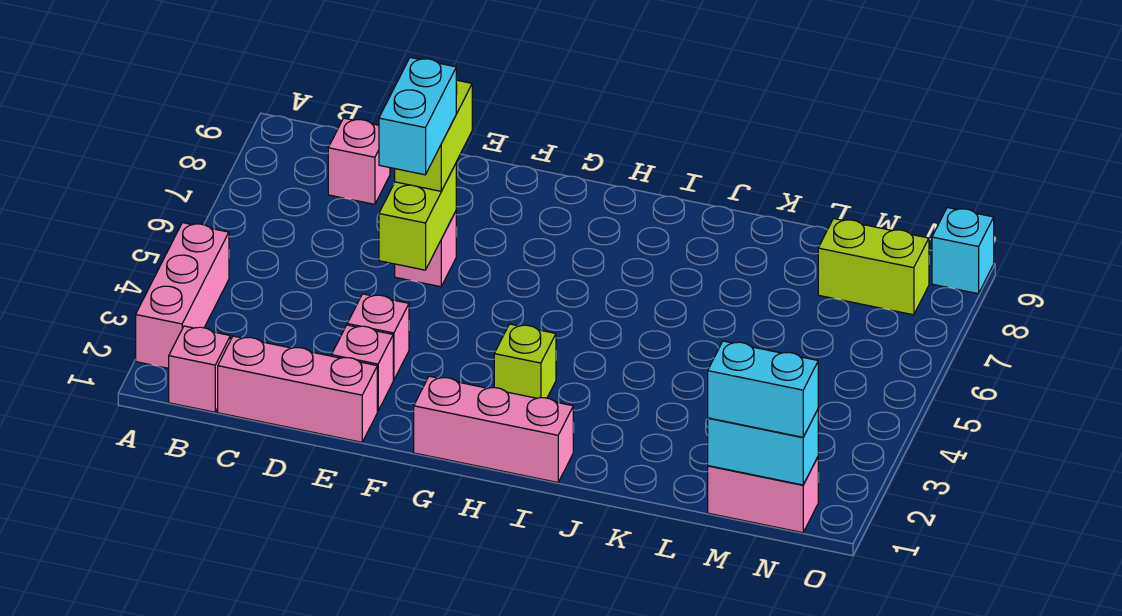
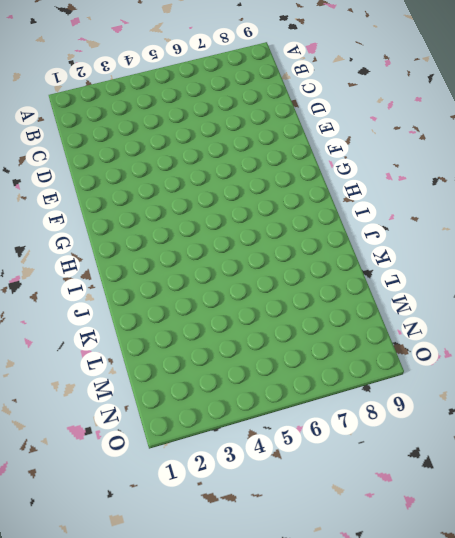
none -> pink 1x3 brick [136,223,229,368]
none -> pink 1x1 brick [169,326,230,412]
none -> pink 1x3 brick [218,336,377,442]

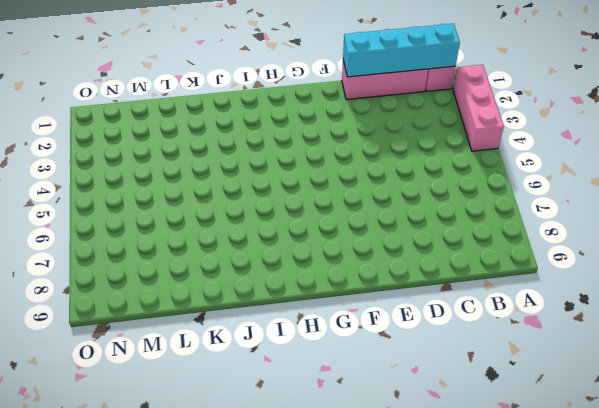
cyan 1x4 brick [343,24,460,77] -> none
none -> pink 1x1 brick [328,118,390,204]
none -> pink 1x1 brick [332,325,393,411]
none -> pink 1x1 brick [347,294,409,380]

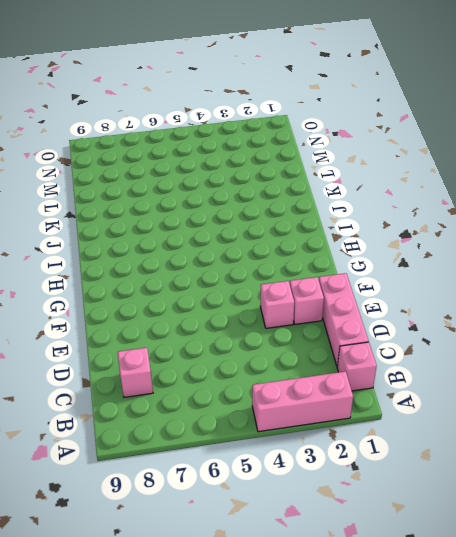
none -> pink 1x1 brick [395,211,456,287]
none -> pink 1x3 brick [414,376,573,482]
none -> lime 1x1 brick [494,324,556,398]

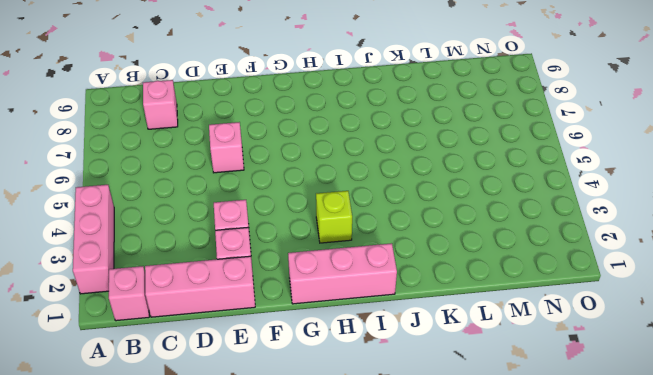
none -> pink 1x2 brick [708,457,818,533]
none -> lime 1x2 brick [818,219,929,315]
none -> cyan 1x1 brick [932,207,994,294]

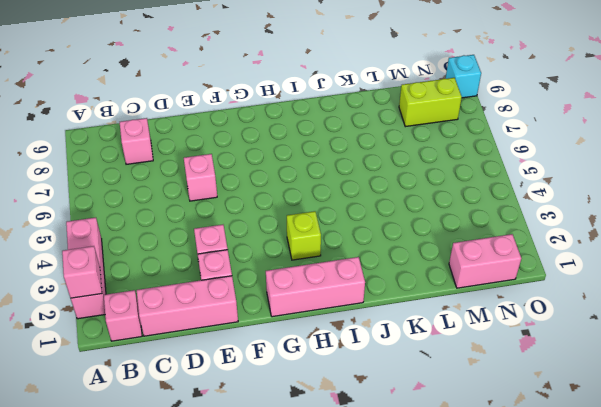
pink 1x1 brick [62,246,102,298] -> none
none -> lime 1x2 brick [379,164,456,270]
none -> cyan 1x2 brick [708,410,818,485]
none -> lime 1x2 brick [395,80,472,191]

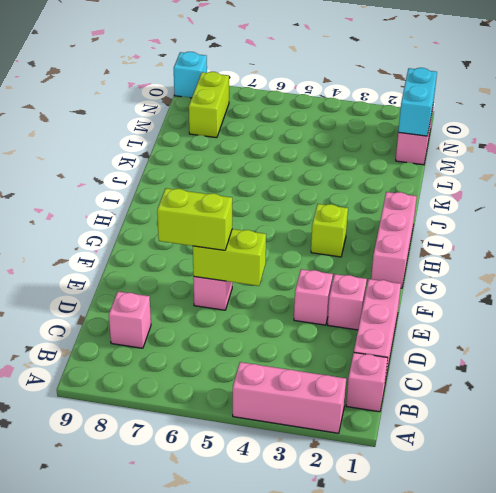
none -> cyan 1x2 brick [708,341,818,437]
none -> cyan 1x2 brick [379,58,456,175]

